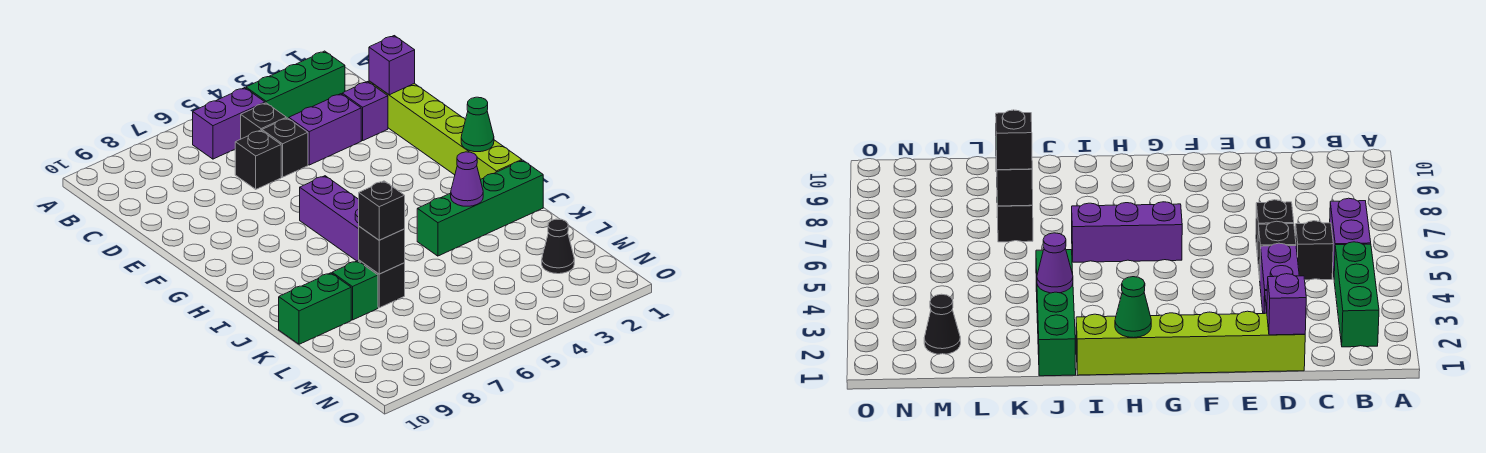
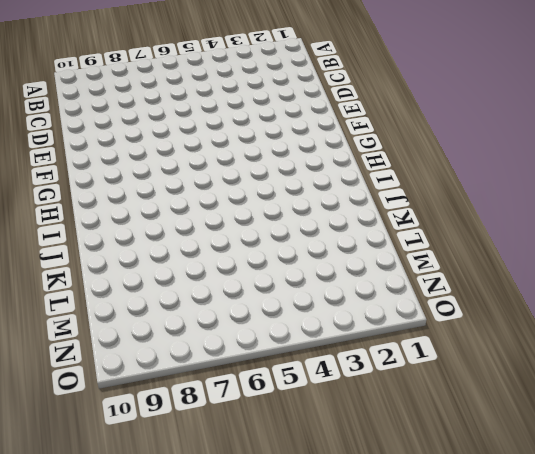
none -> green 1x3 brick [246,51,345,119]
none -> purple 1x2 brick [192,88,265,159]
none -> black 1x1 brick [241,103,286,139]

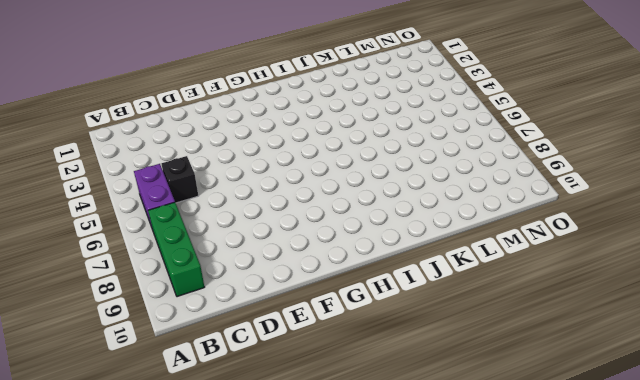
green 1x3 brick [148,202,204,297] -> green 1x3 brick moved to [246,51,345,119]
none -> lime 1x6 brick [369,81,522,180]
none -> purple 1x1 brick [342,82,388,141]
none -> purple 1x2 brick [289,94,361,165]

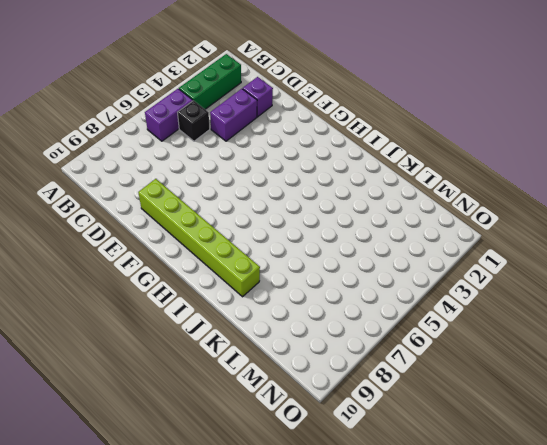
lime 1x6 brick [138,179,260,297] -> lime 1x6 brick moved to [369,81,522,180]
none -> black 1x1 brick [262,118,308,177]
none -> black 1x1 brick [235,130,281,189]
none -> purple 1x3 brick [300,176,359,261]

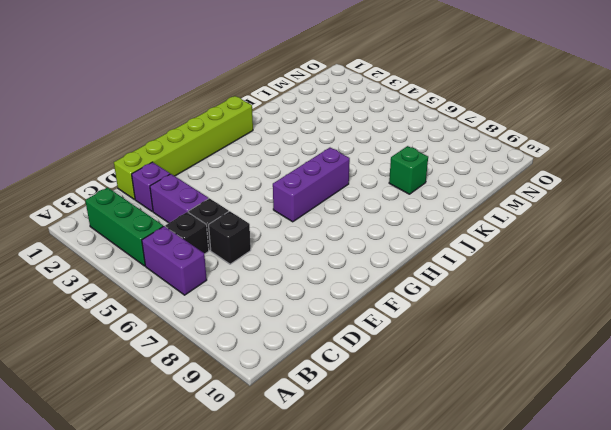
none -> green 1x4 brick [417,160,543,256]
none -> black 1x1 brick [359,260,405,308]
none -> green 1x2 brick [279,273,351,344]

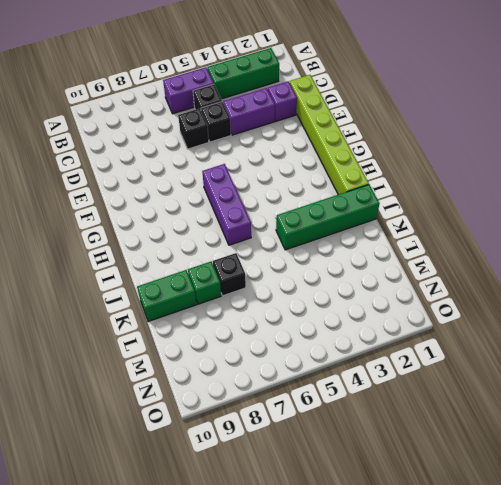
none -> black 1x1 cone [542,219,574,274]
none -> purple 1x1 brick [369,36,415,95]
none -> green 1x1 cone [461,97,494,152]

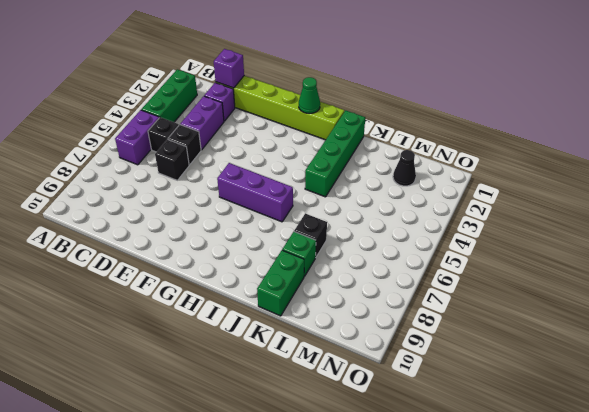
none -> purple 1x1 cone [451,152,483,206]
none -> black 1x1 brick [359,227,405,274]
none -> black 1x1 brick [359,181,405,240]

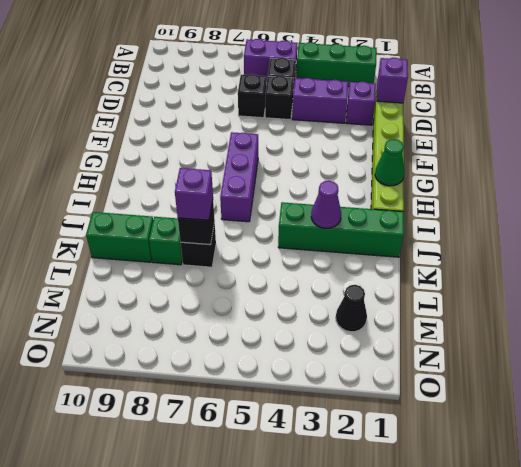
purple 1x1 brick [175,168,213,220] -> black 1x1 brick [359,181,405,240]

